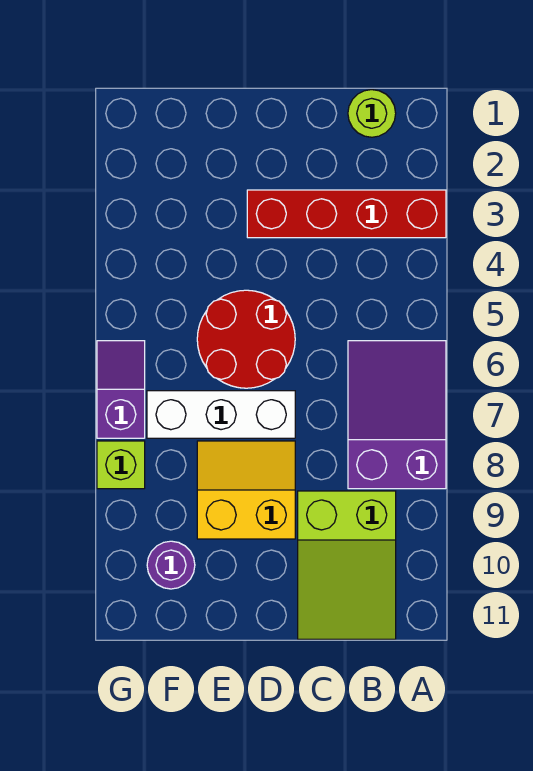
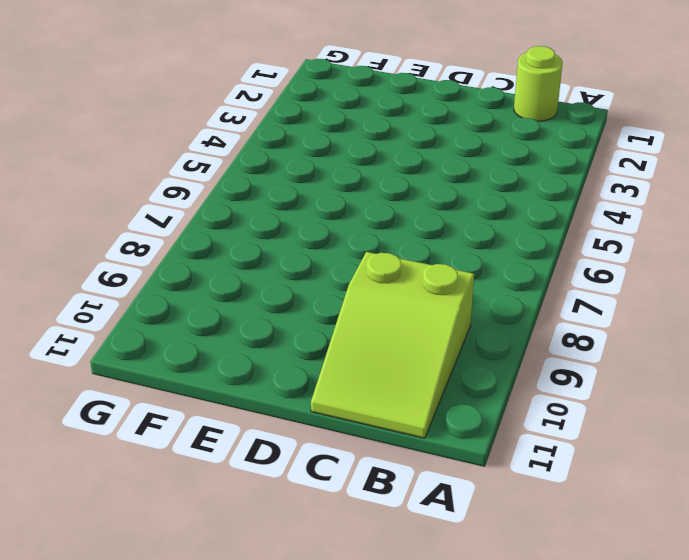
none -> red 1x4 brick [247,190,446,238]
none -> purple 2x3 slope [348,341,446,489]

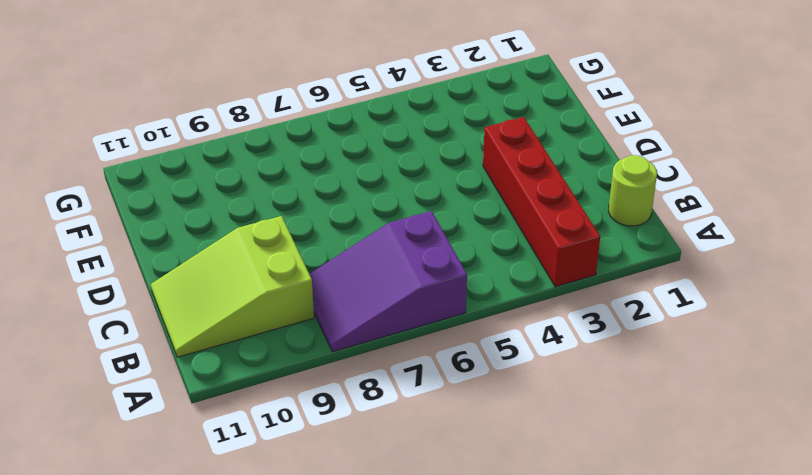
purple 2x3 slope [309,211,467,352] -> purple 2x3 slope turned to [348,341,446,489]
none -> red 2x2 round brick [197,290,295,388]
none -> white 1x3 brick [147,391,295,438]

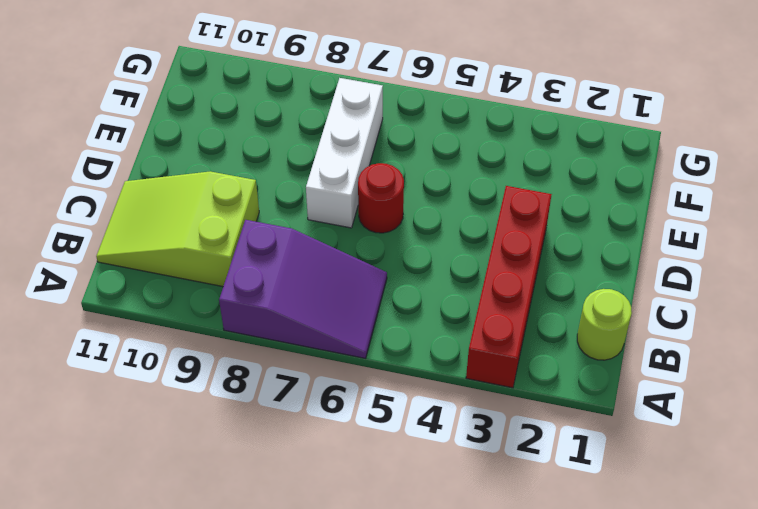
red 1x1 round brick [358,163,404,233] -> red 2x2 round brick [197,290,295,388]
none -> yellow 2x2 slope [197,441,295,539]
none -> purple 1x1 round brick [147,541,195,589]

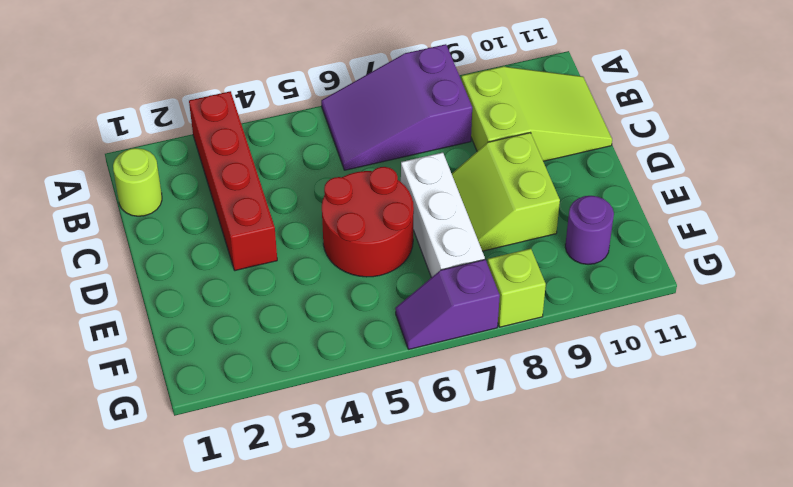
lime 2x2 slope [452,133,560,251] -> yellow 2x2 slope [197,441,295,539]

